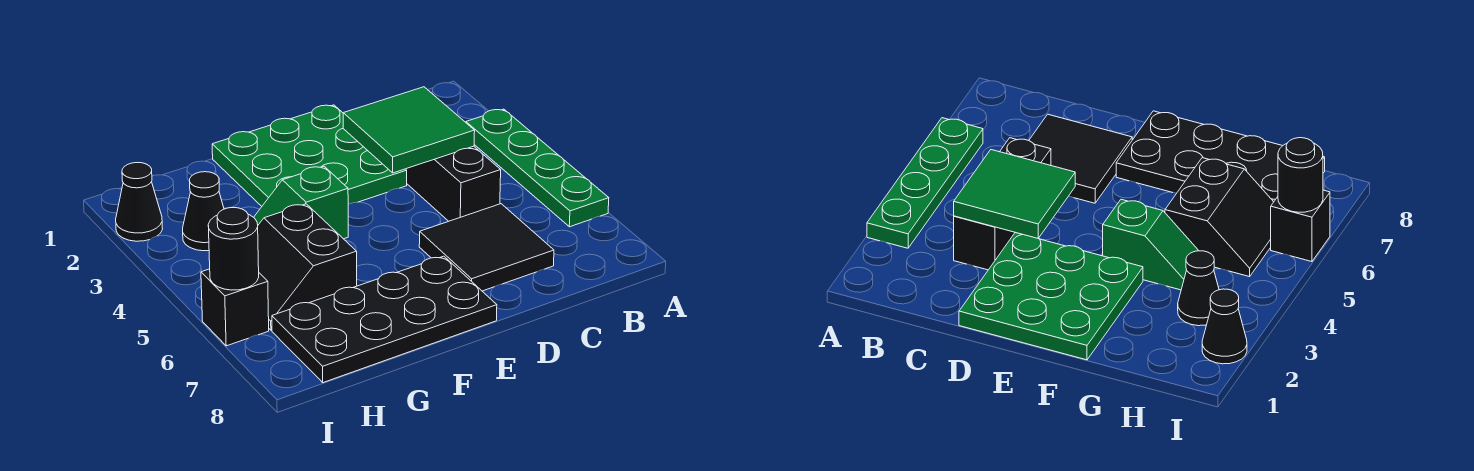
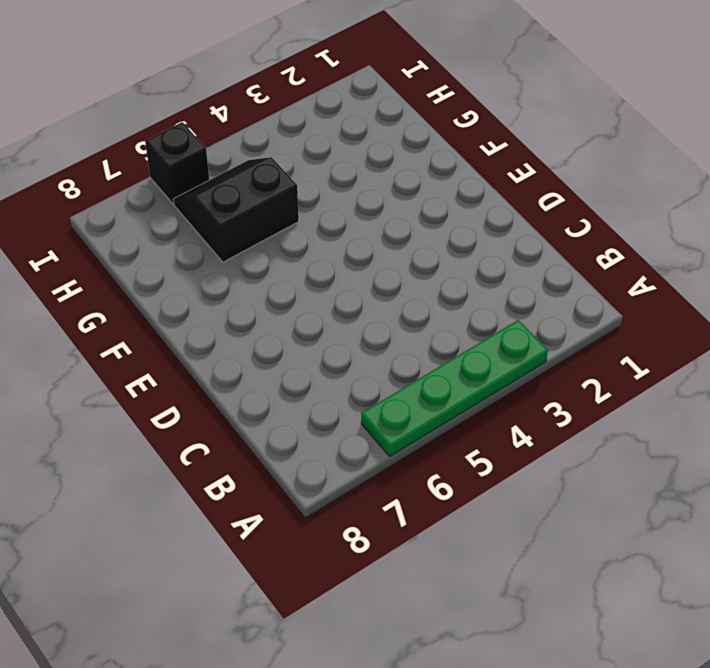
none -> black 1x3 brick [406,146,501,221]
none -> black 2x2 tile [419,204,554,291]
none -> green 3x3 plate [212,105,407,206]

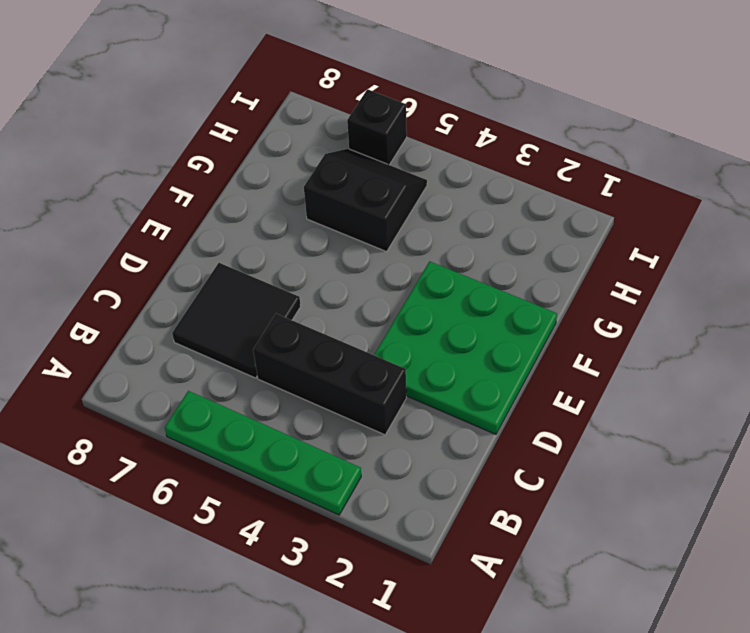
none -> black 2x4 plate [272,256,497,383]
none -> green 1x2 slope [254,166,348,239]
none -> black 1x1 cone [183,172,224,251]

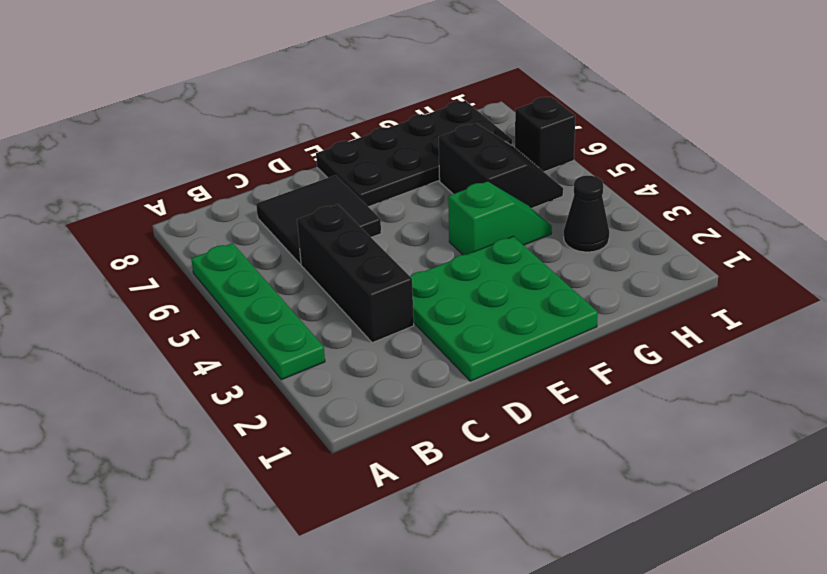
none -> black 1x1 cone [116,162,162,241]
none -> green 2x2 tile [343,87,475,173]
none -> black 1x1 round brick [208,208,259,290]

